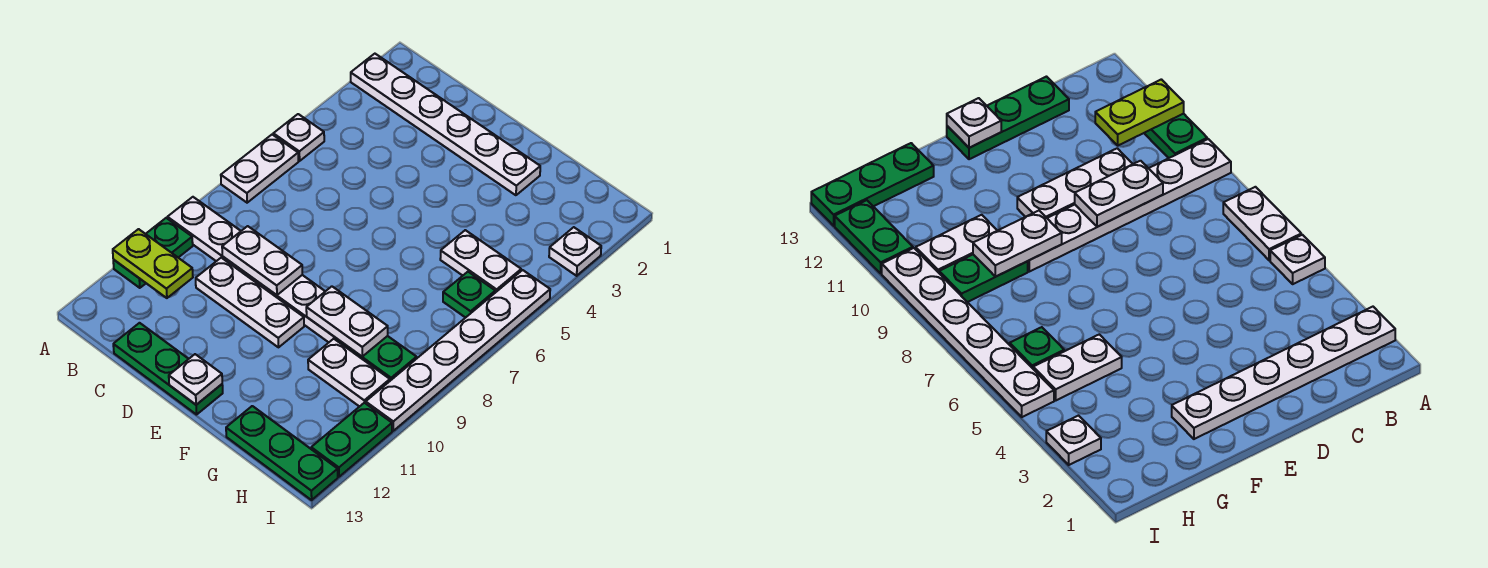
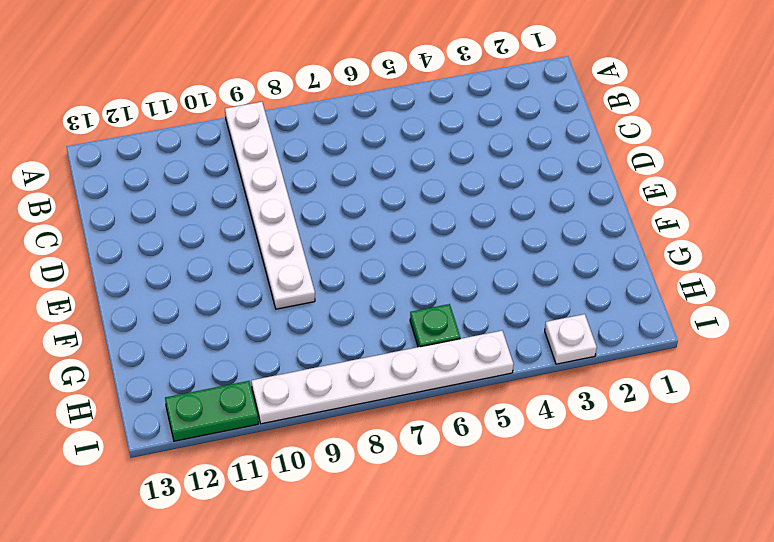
none -> white 1x6 plate [351,54,540,195]
none -> white 1x1 plate [273,114,324,161]
none -> white 1x2 plate [221,135,298,203]

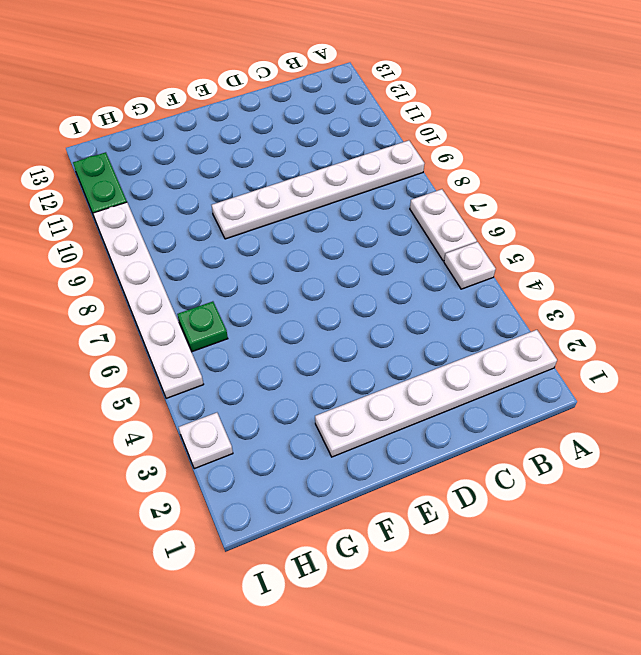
none -> green 1x2 plate [113,218,193,288]
none -> white 1x3 plate [196,258,304,347]
none -> green 1x3 plate [113,323,223,415]

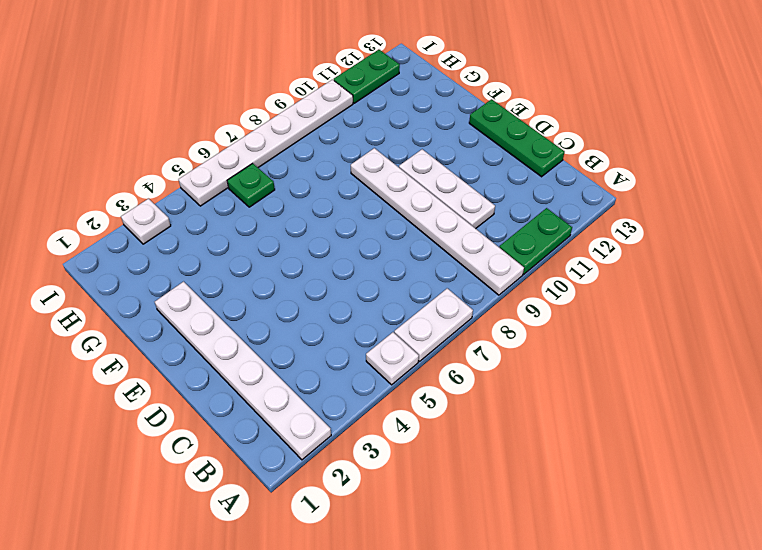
none -> white 1x2 plate [440,230,521,293]
none -> green 1x2 plate [335,336,417,381]
none -> white 1x2 plate [308,339,390,407]

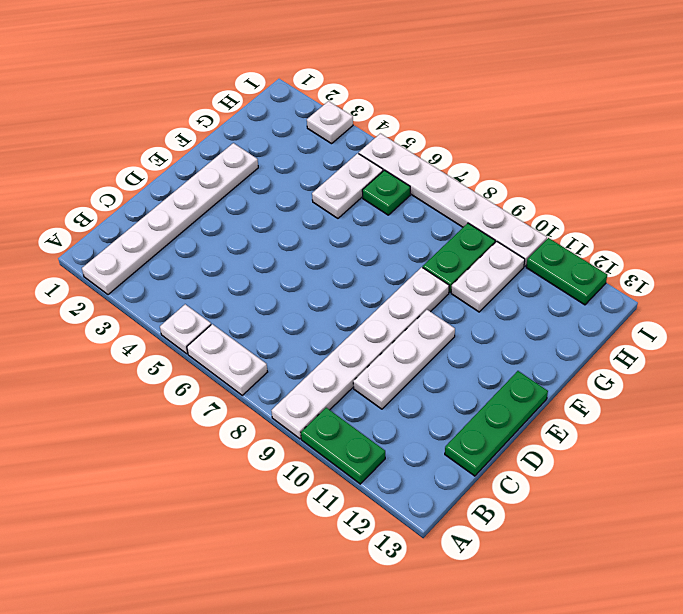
none -> green 1x3 plate [226,406,338,500]
none -> lime 1x2 plate [113,229,193,298]
none -> white 1x2 plate [222,226,302,295]

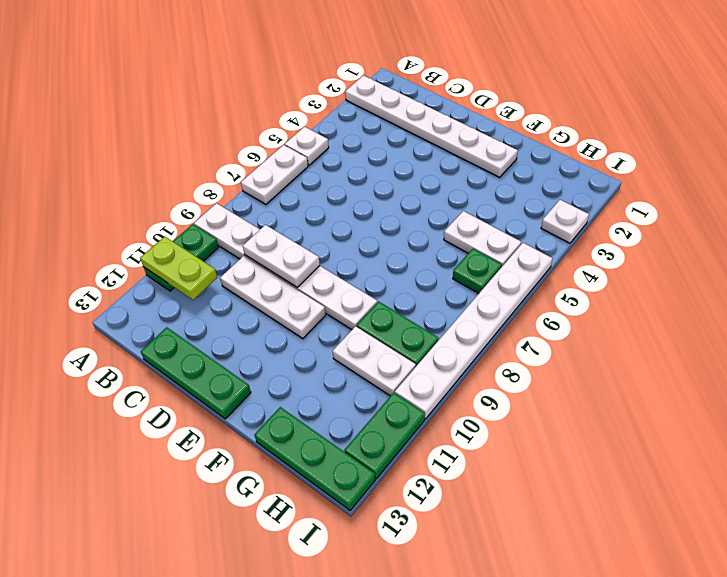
none -> white 1x1 plate [169,354,222,405]
none -> white 1x2 plate [306,286,388,356]

